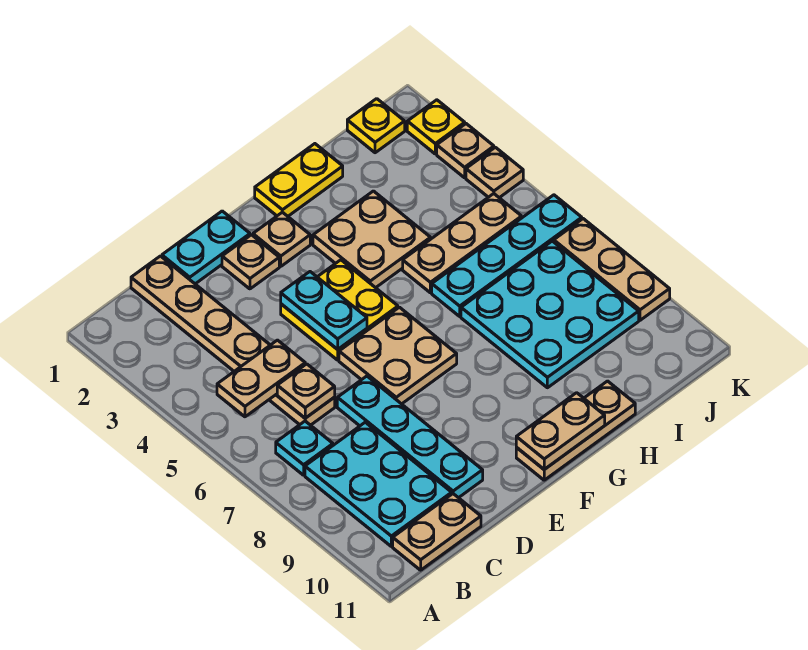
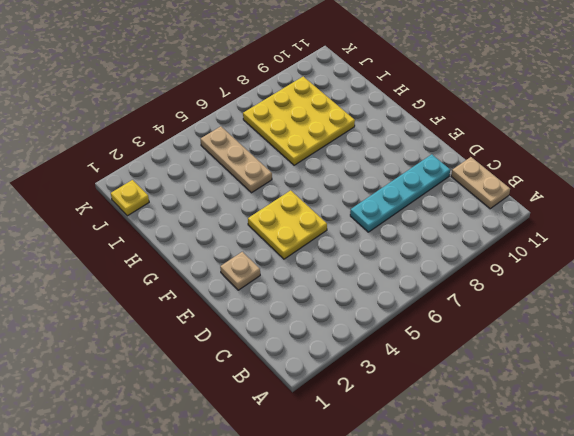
yellow 3x3 plate [243,77,355,165] -> cyan 3x3 plate [461,241,639,388]
none -> cyan 1x1 plate [276,421,333,475]
none -> cyan 2x3 plate [305,422,452,546]
none -> tan 1x6 plate [131,256,335,425]

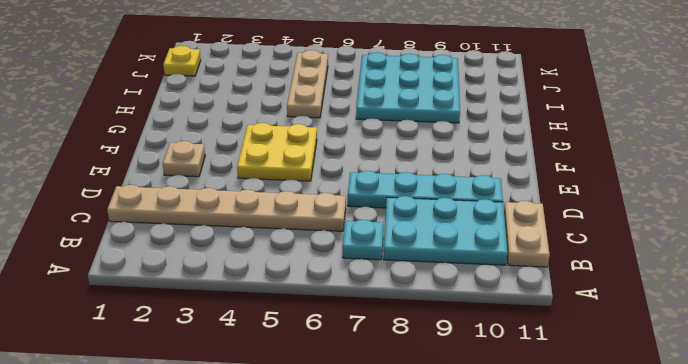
none -> cyan 1x2 plate [162,211,250,284]
none -> tan 2x2 plate [339,307,457,404]
none -> tan 1x1 plate [253,212,310,266]

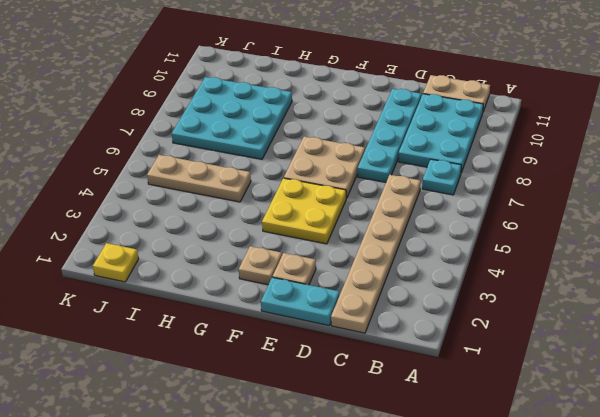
none -> tan 1x3 plate [516,381,635,480]
none -> yellow 1x2 plate [255,144,343,216]
none -> tan 2x2 plate [313,191,431,288]

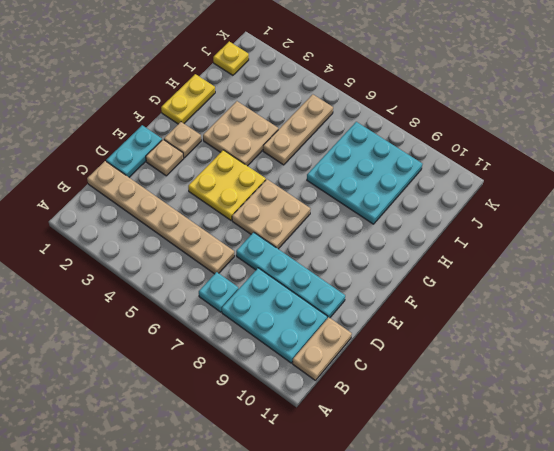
none -> tan 1x3 plate [516,381,635,480]
none -> cyan 1x4 plate [432,195,582,316]
none -> yellow 1x1 plate [407,100,465,154]

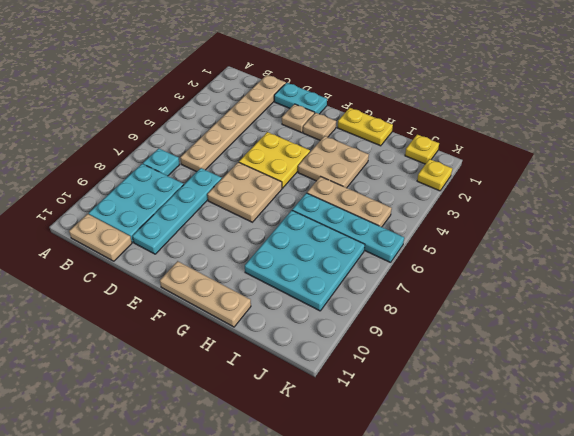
none -> tan 1x1 plate [437,124,494,178]
none -> tan 1x1 plate [466,147,523,198]
none -> tan 1x3 plate [554,219,670,320]

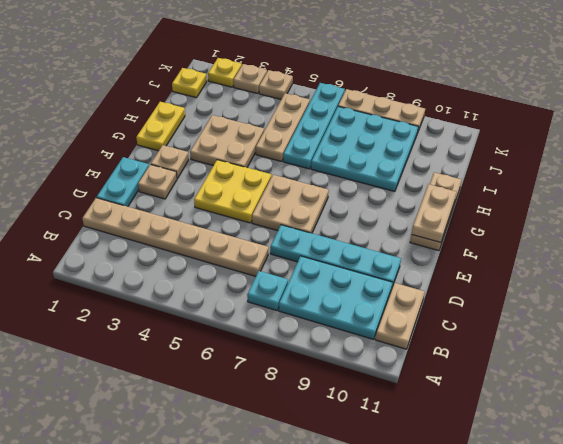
none -> tan 1x2 plate [217,340,305,417]
none -> tan 1x1 plate [277,364,335,418]
none -> cyan 1x2 plate [281,272,367,349]

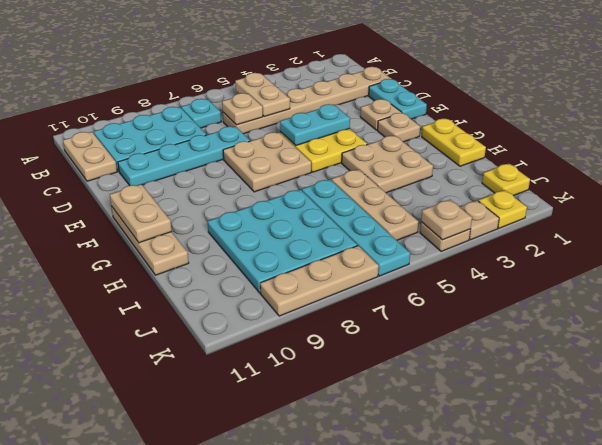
tan 1x1 plate [421,200,472,240] -> none

